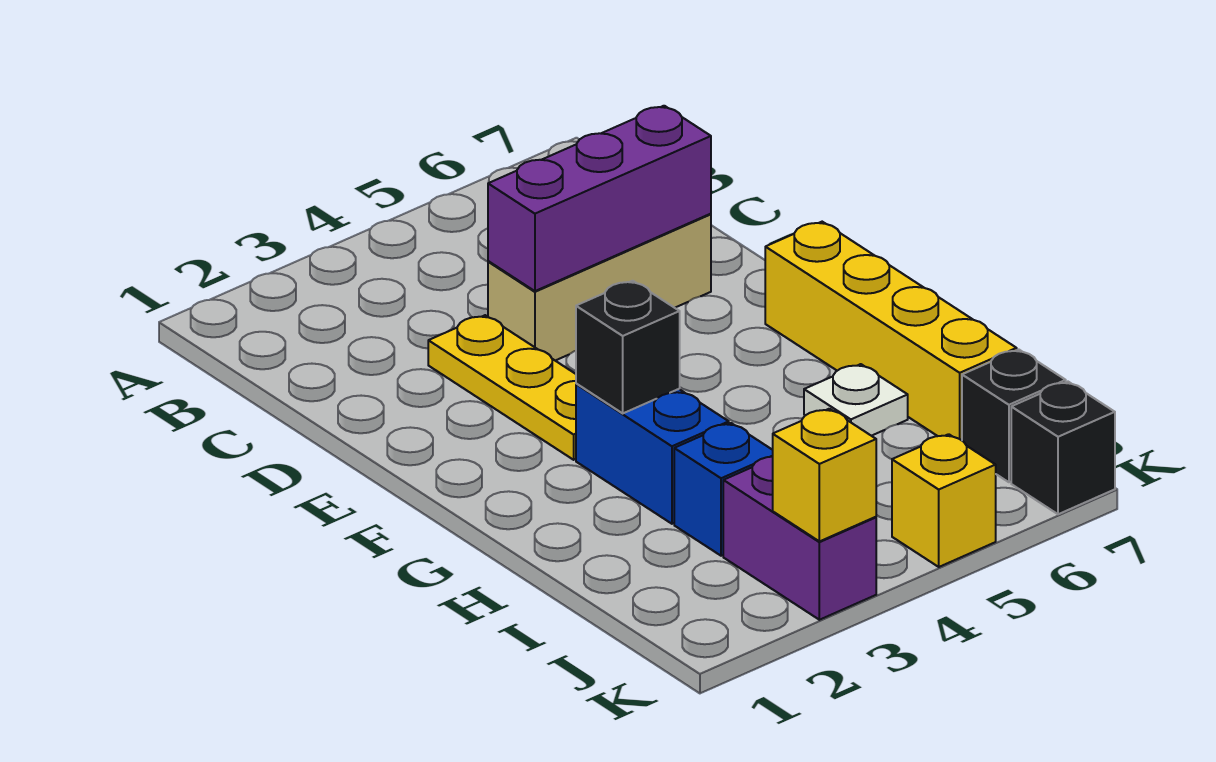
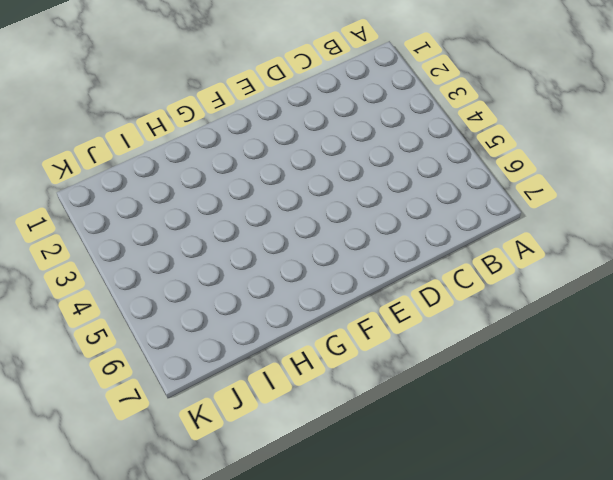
none -> yellow 1x3 plate [428,315,576,460]
none -> tan 1x3 brick [488,214,711,361]
none -> yellow 1x4 brick [765,222,1017,440]

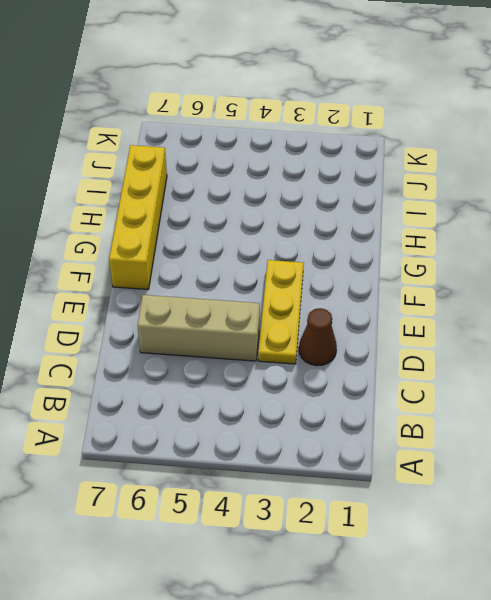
brown 1x1 cone [299,308,337,366] -> none
none -> blue 1x2 brick [576,384,729,524]
none -> white 1x1 plate [804,364,908,436]
none -> blue 1x1 brick [674,423,773,556]

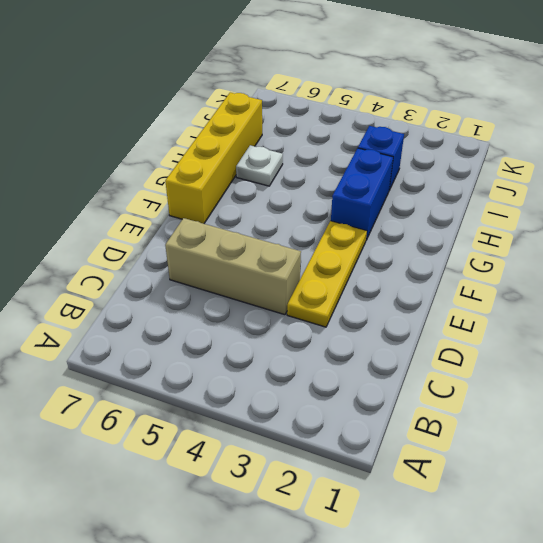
none -> purple 1x2 brick [723,457,876,620]
none -> black 1x1 brick [962,350,1066,482]
none -> yellow 1x1 brick [892,434,996,567]

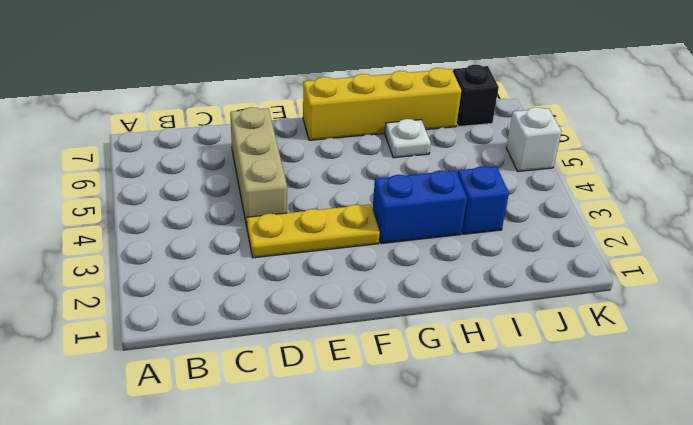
white 1x1 brick [506,107,562,172] -> yellow 1x1 brick [892,434,996,567]
none -> purple 1x2 brick [723,457,876,620]
none -> black 1x1 brick [1011,382,1115,514]
none -> purple 1x3 brick [488,106,711,291]

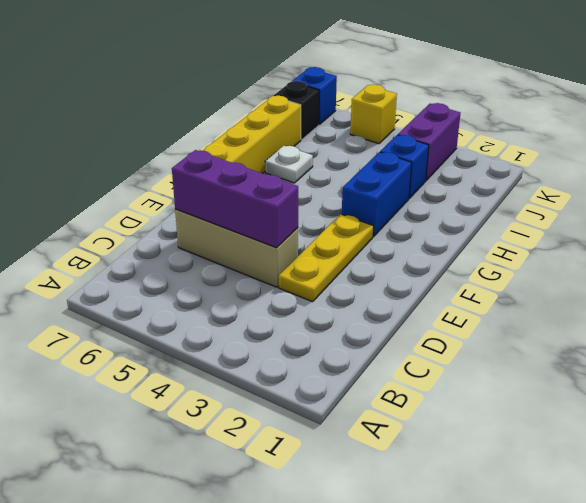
blue 1x1 brick [293,67,337,125] -> black 1x1 brick [1011,382,1115,514]
none -> black 1x1 brick [576,281,680,413]
none -> yellow 1x1 brick [773,409,876,541]

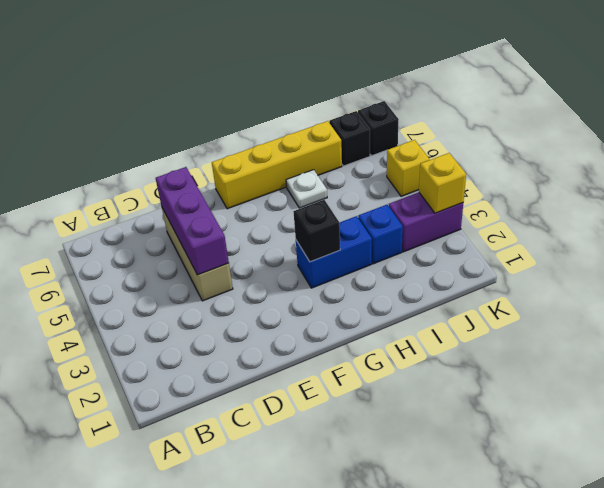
none -> yellow 1x3 plate [428,315,576,460]

